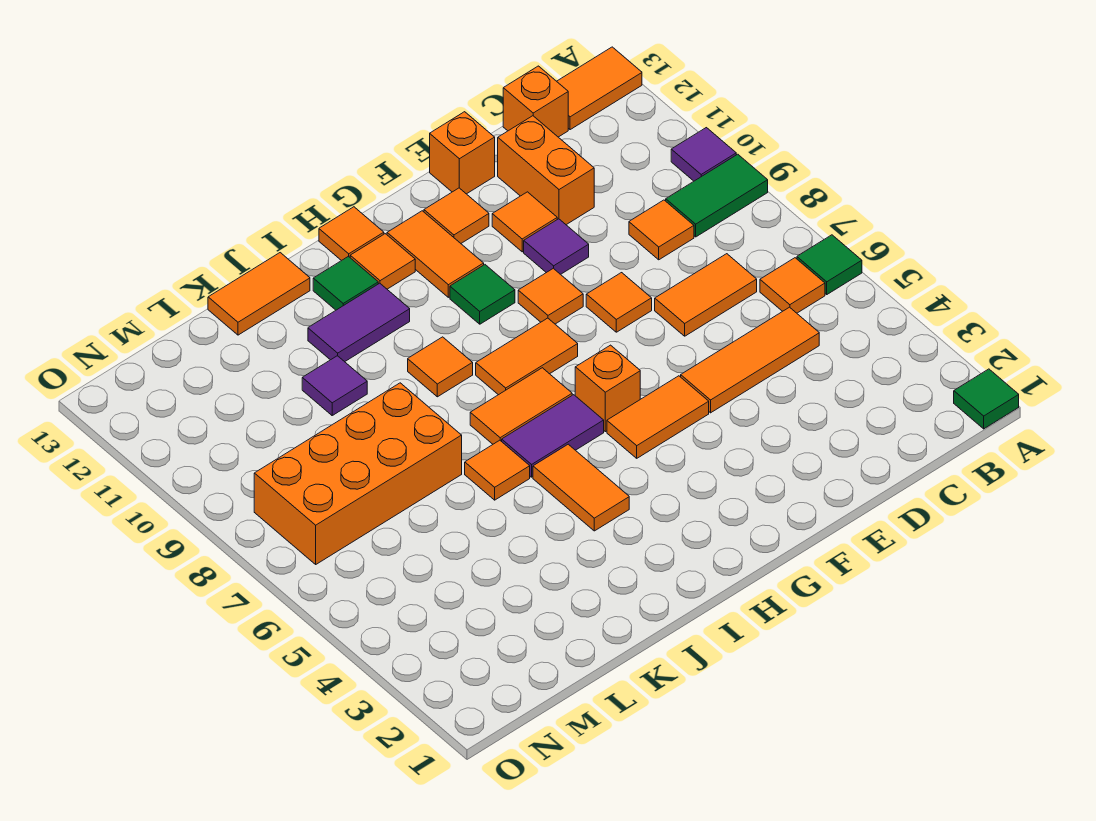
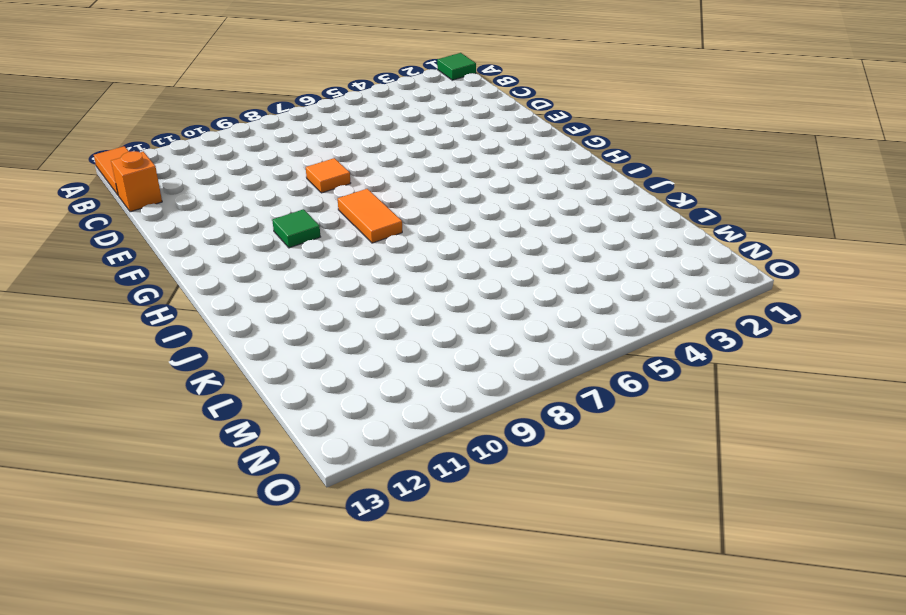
none -> green 1x1 tile [797,235,862,294]
none -> green 1x2 tile [666,154,768,237]
none -> purple 1x1 tile [671,128,736,181]
none -> orange 1x1 tile [760,258,825,313]

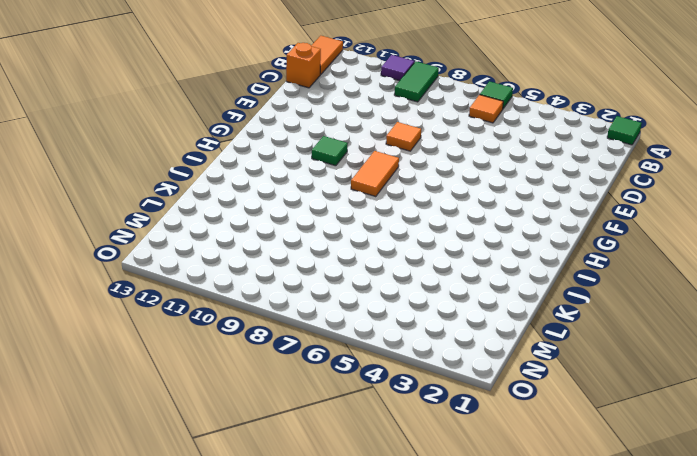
none -> orange 1x3 tile [681,307,819,413]
none -> orange 1x2 tile [655,254,757,336]
none -> orange 1x1 tile [629,200,694,260]
none -> orange 1x2 brick [498,116,594,225]

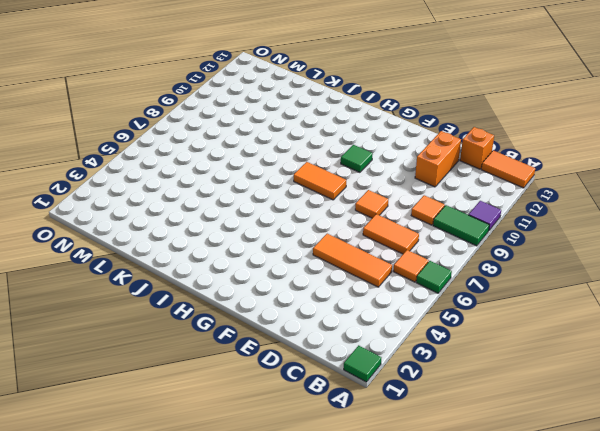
none -> purple 1x1 tile [524,219,589,274]
none -> orange 1x1 tile [492,192,557,252]
none -> orange 1x1 brick [430,112,495,194]
none -> orange 1x2 tile [607,376,709,458]

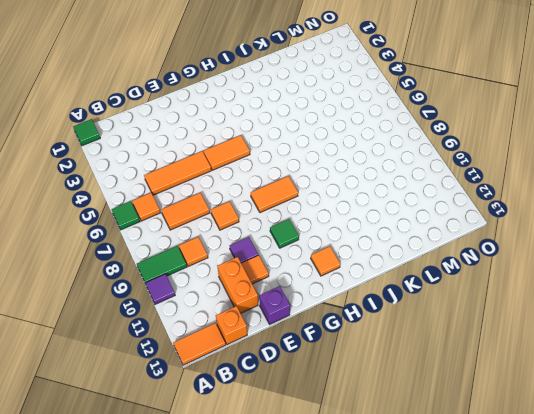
purple 1x1 brick [259,286,290,324] -> orange 1x1 brick [430,112,495,194]
none -> orange 1x1 tile [518,268,583,324]
none -> orange 1x1 tile [424,188,489,243]
none -> orange 1x1 brick [575,345,640,432]
none -> orange 1x2 tile [387,211,484,297]

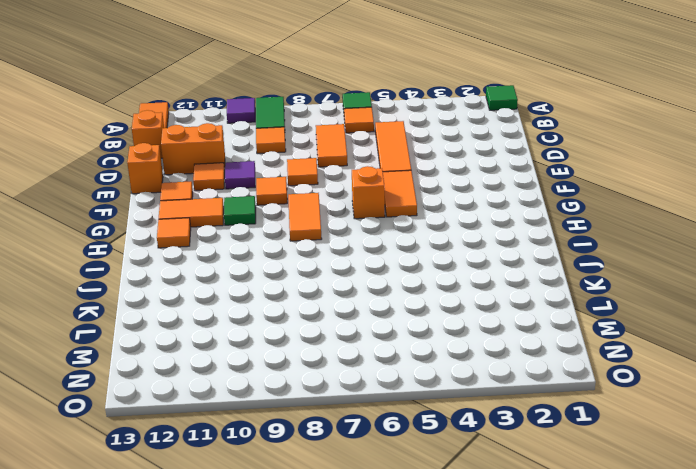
none -> purple 1x2 tile [502,395,604,477]
none -> orange 1x2 tile [470,368,572,444]
none -> orange 1x1 tile [319,207,384,261]
none -> orange 1x2 tile [533,444,629,531]

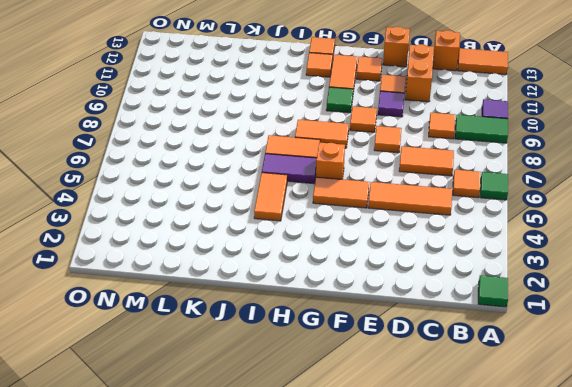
none -> orange 1x1 tile [408,337,473,397]
none -> purple 1x2 tile [308,283,410,362]
none -> green 1x1 tile [313,256,378,310]
none -> orange 1x1 tile [465,440,530,500]

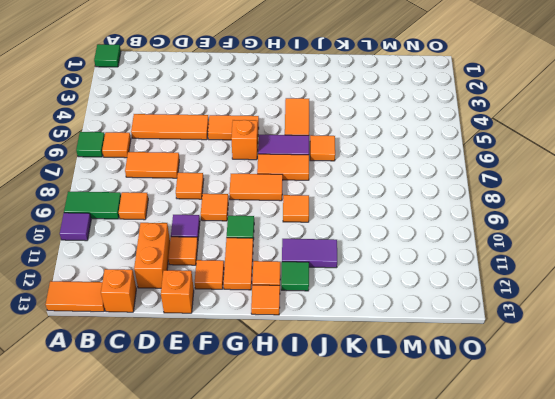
none -> orange 1x2 tile [208,253,310,335]
none -> orange 2x4 brick [254,383,462,564]
none -> purple 1x1 tile [302,356,367,415]

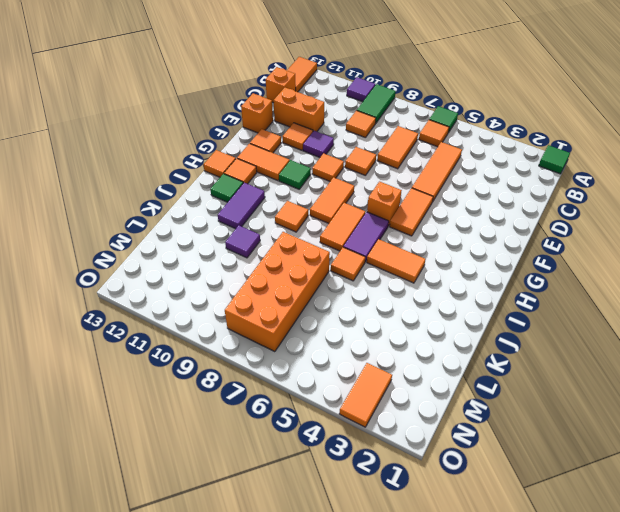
orange 1x2 tile [339,363,392,427] -> orange 1x2 tile moved to [208,253,310,335]

